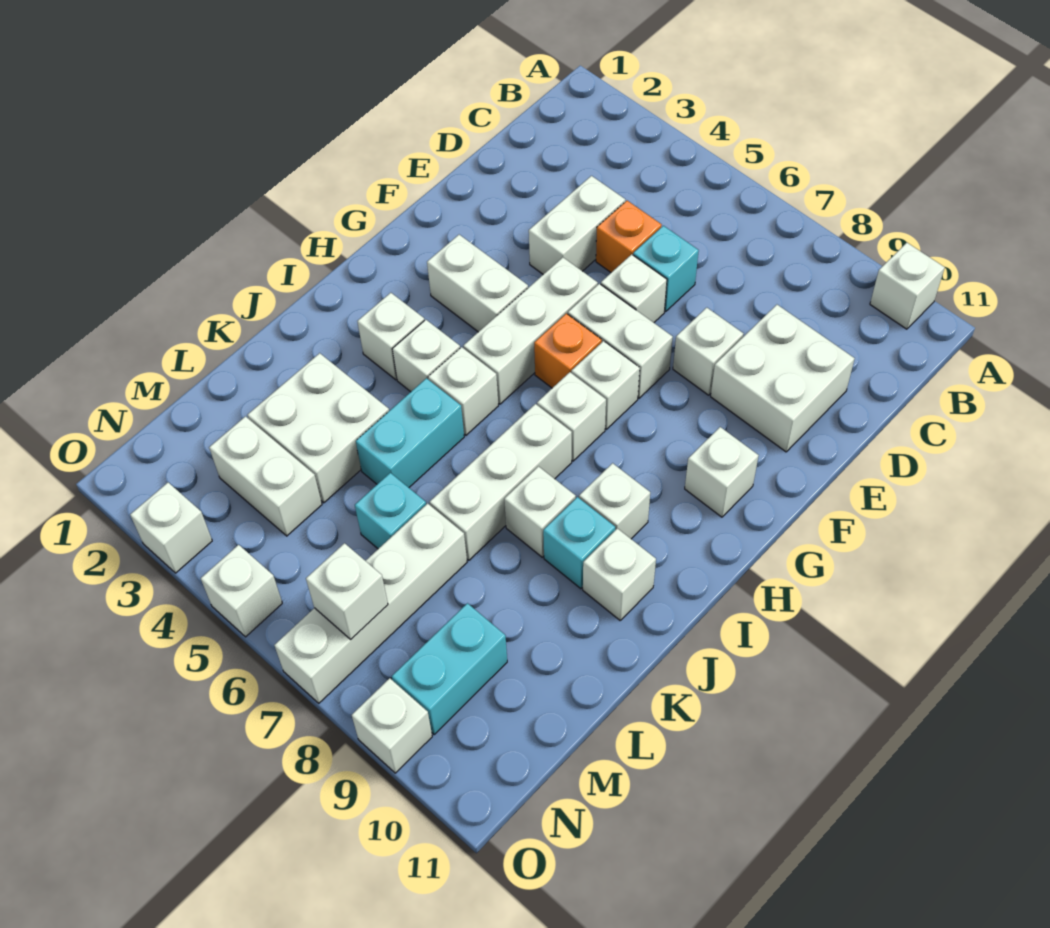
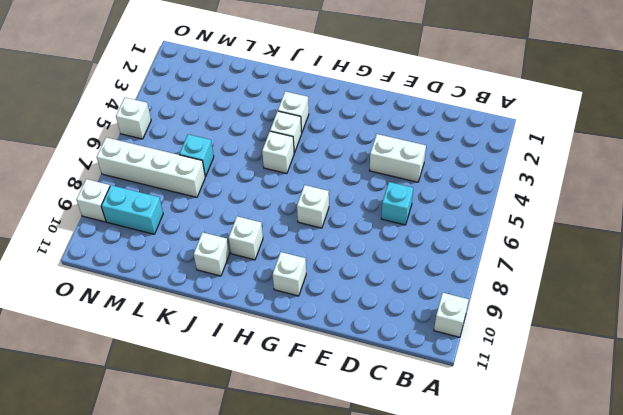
none -> orange 1x1 brick [596,201,662,272]
none -> white 2x2 brick [711,305,855,452]
none -> white 1x1 brick [601,254,667,323]
none -> white 1x1 brick [673,308,743,395]

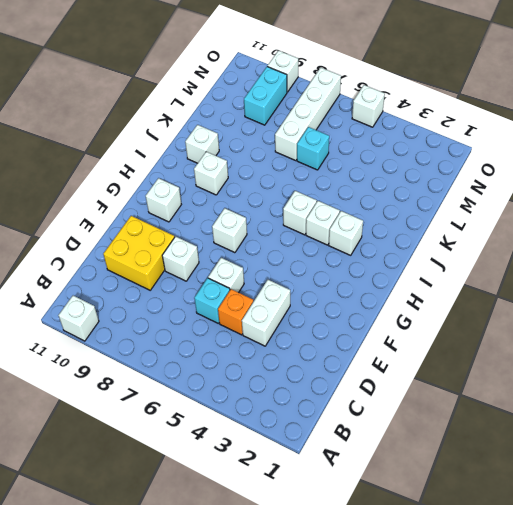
yellow 2x2 brick [103,216,175,290] -> white 2x2 brick [711,305,855,452]
none -> white 1x3 brick [463,257,598,404]
none -> white 1x2 brick [568,284,673,398]
none -> white 1x2 brick [427,235,528,332]
none -> orange 1x1 brick [534,314,602,388]

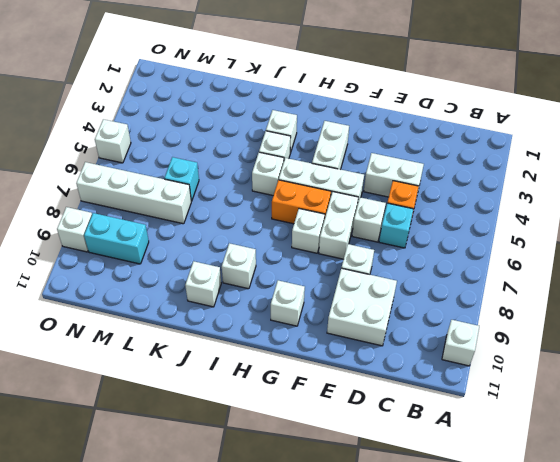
orange 1x2 brick [272,180,331,224] -> orange 1x1 brick [534,314,602,388]
none -> white 1x1 brick [537,372,606,461]
none -> white 1x3 brick [430,404,572,560]
none -> cyan 1x2 brick [356,378,464,488]
none -> white 1x1 brick [504,466,576,557]

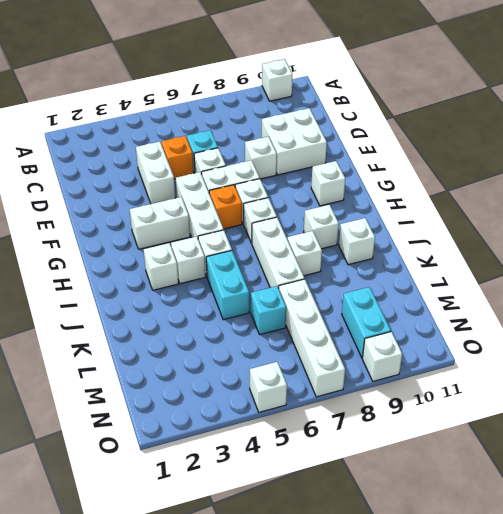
none -> cyan 1x1 brick [543,497,615,589]
none -> white 2x2 brick [247,353,389,503]
none -> white 1x2 brick [209,416,322,536]
none -> white 1x1 brick [130,483,212,573]

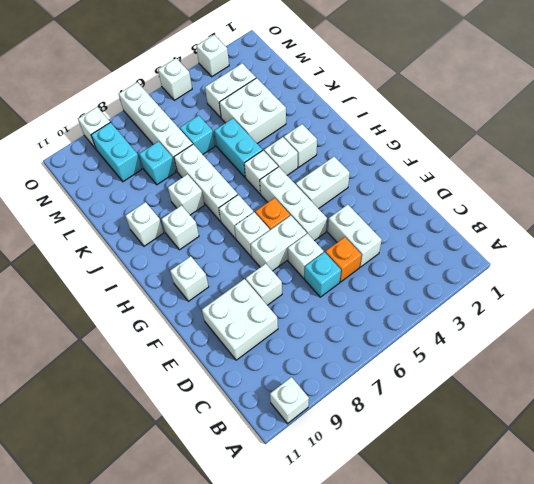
cyan 1x1 brick [139,141,176,185] -> cyan 1x1 brick moved to [543,497,615,589]
none -> white 1x1 brick [306,543,388,639]

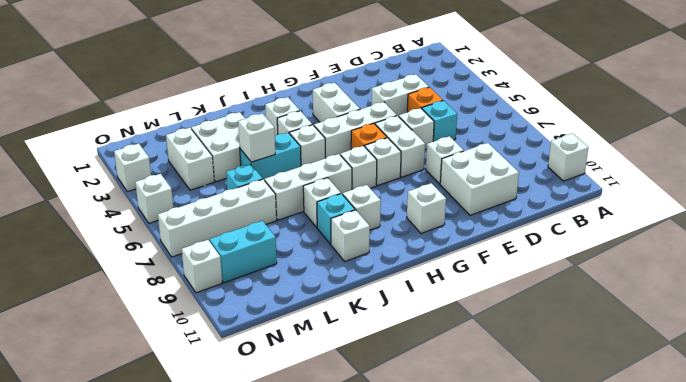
white 1x1 brick [238,114,275,162] -> white 1x1 brick moved to [306,543,388,639]

